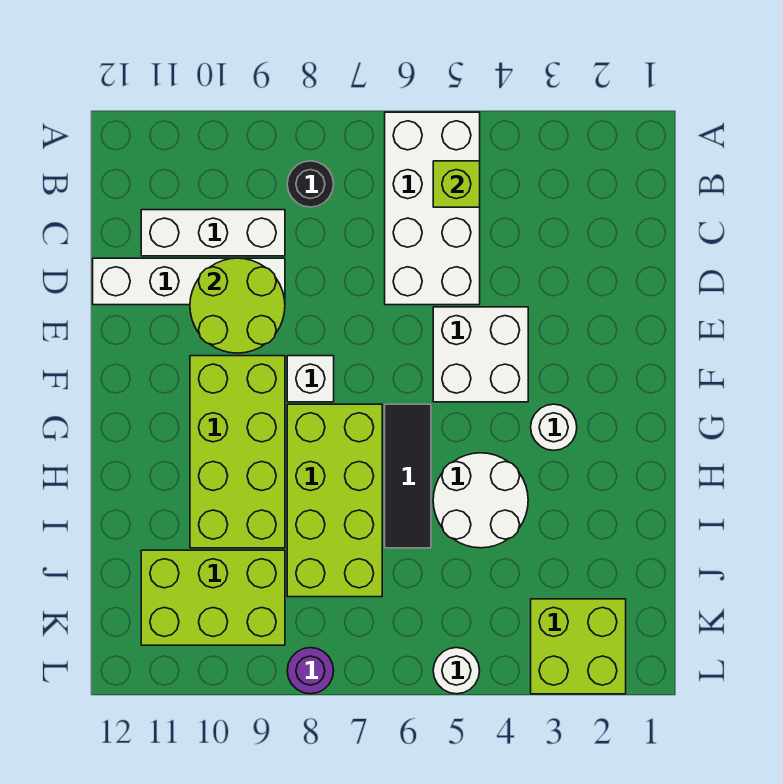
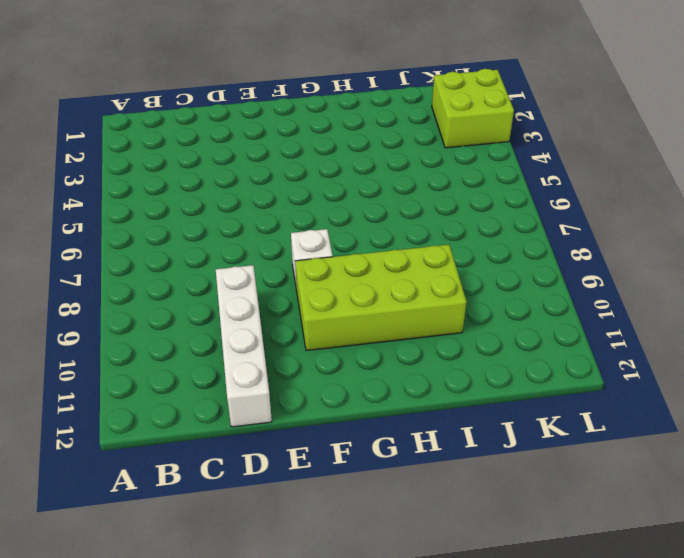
none -> white 2x4 brick [385,112,480,305]
none -> black 1x1 round brick [287,161,334,207]
none -> white 1x3 brick [141,210,285,256]

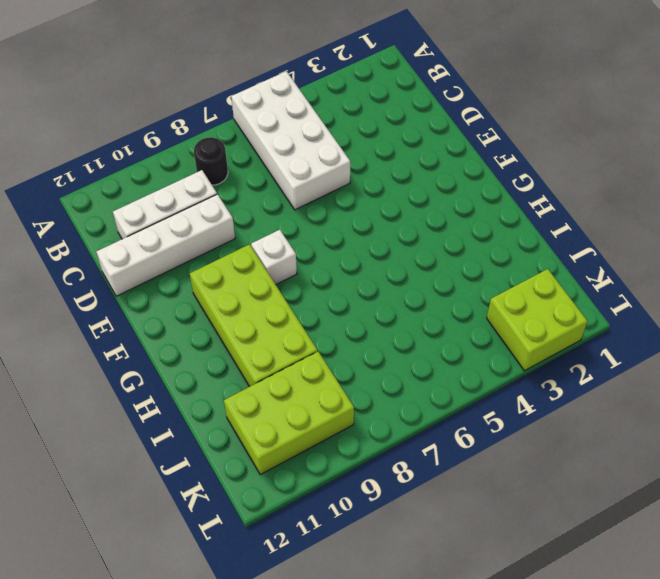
none -> white 2x2 brick [433,307,528,402]
none -> white 1x1 round brick [531,404,577,451]
none -> black 1x3 tile [385,404,431,548]

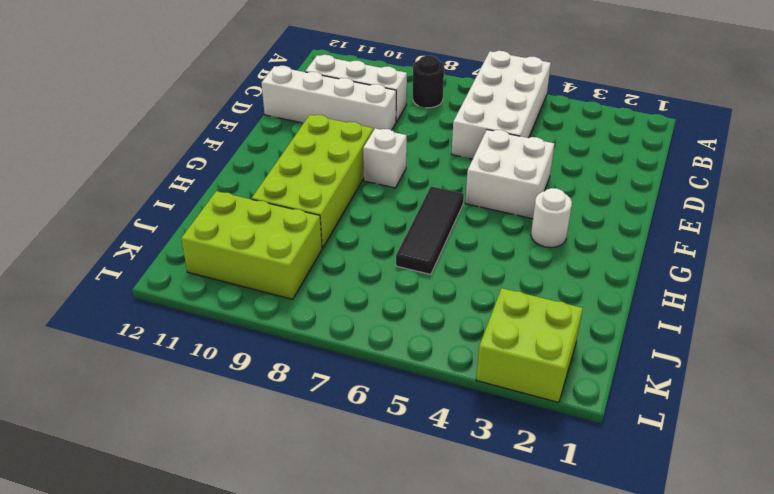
none -> lime 2x4 brick [287,404,382,597]
none -> white 2x2 round brick [433,453,528,548]
none -> white 1x1 round brick [433,648,480,694]

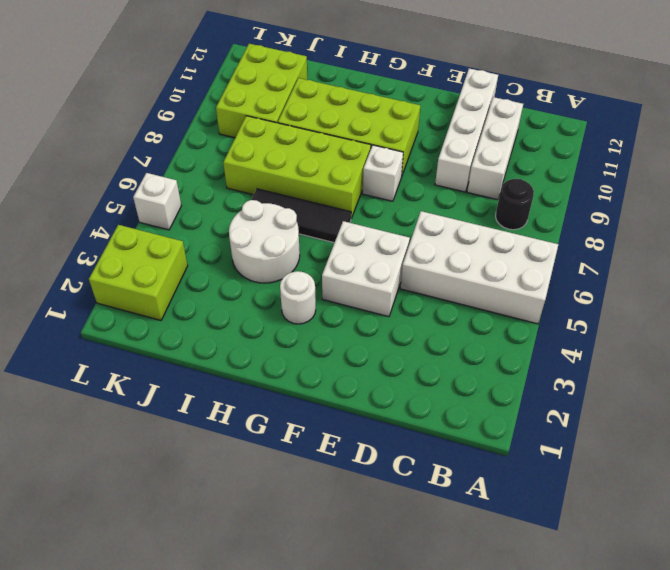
white 1x1 brick [133,173,181,230] -> white 1x1 round brick [433,648,480,694]
none -> purple 1x1 round brick [287,648,334,694]
none -> lime 1x1 brick [433,161,480,207]
none -> lime 2x2 round brick [190,258,285,353]

